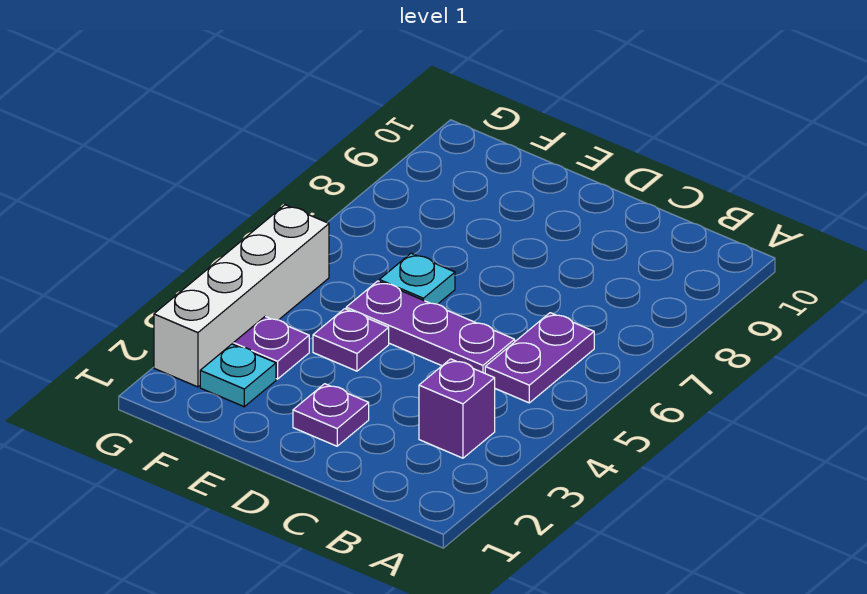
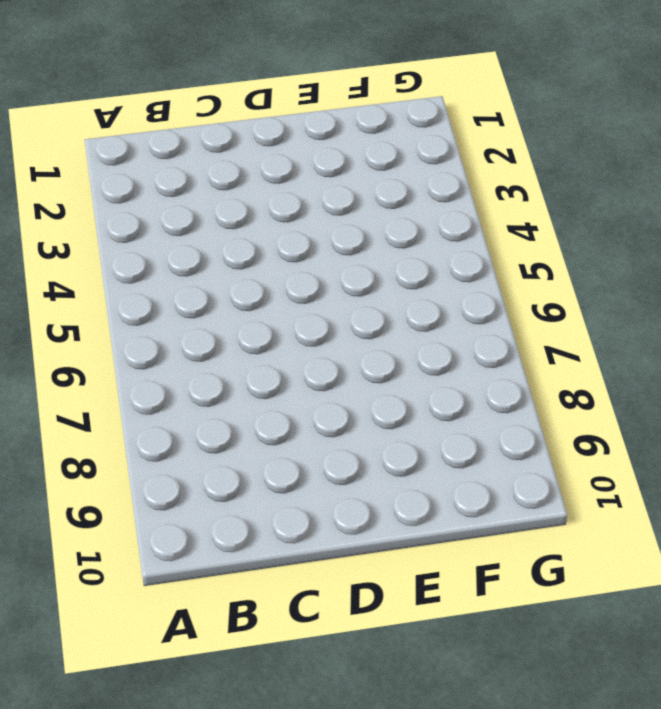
none -> purple 1x1 brick [419,359,495,458]
none -> purple 1x2 plate [485,313,594,403]

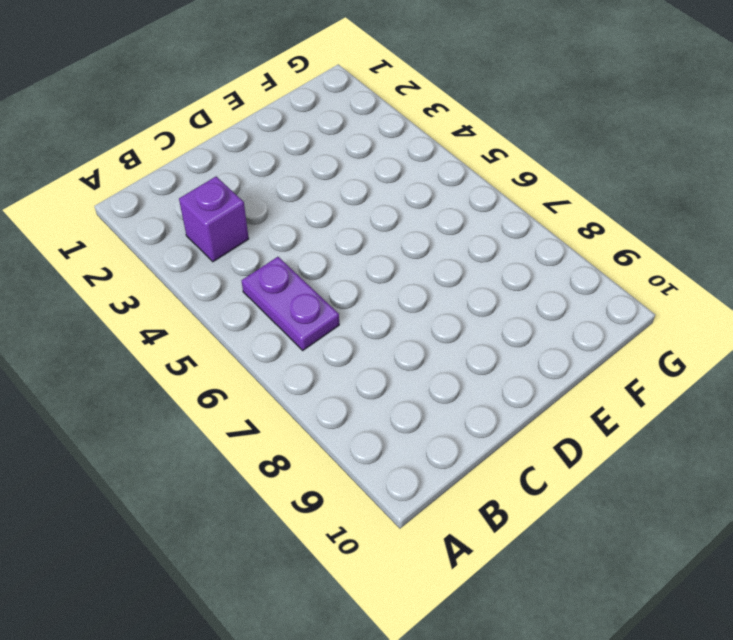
none -> purple 1x3 plate [346,281,515,373]
none -> purple 1x1 plate [293,384,369,446]

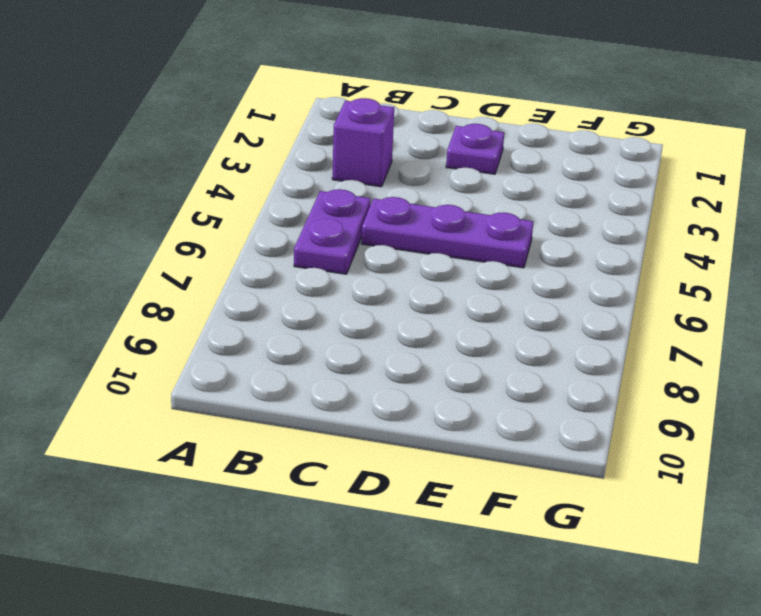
none -> purple 1x1 plate [313,309,389,371]
none -> cyan 1x1 plate [379,253,455,304]

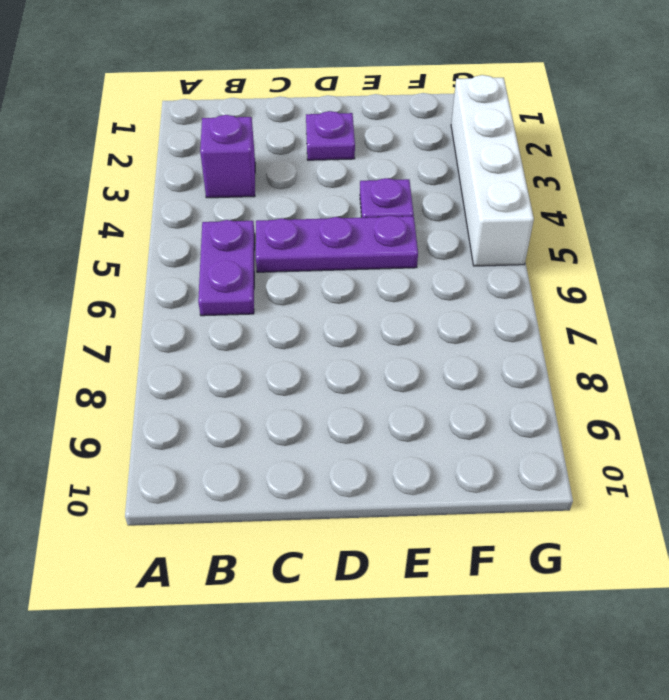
none -> cyan 1x1 plate [379,253,455,304]
none -> cyan 1x1 plate [200,344,276,407]

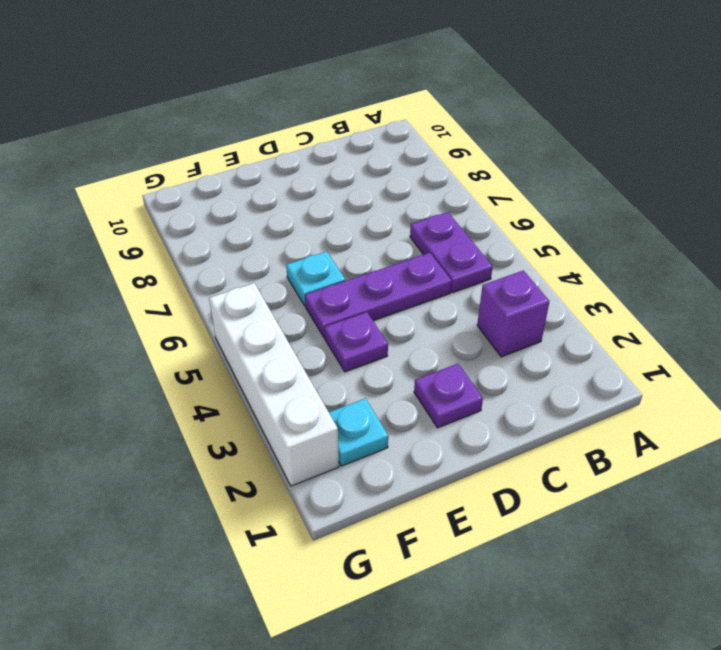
none -> purple 1x1 plate [233,317,309,379]

